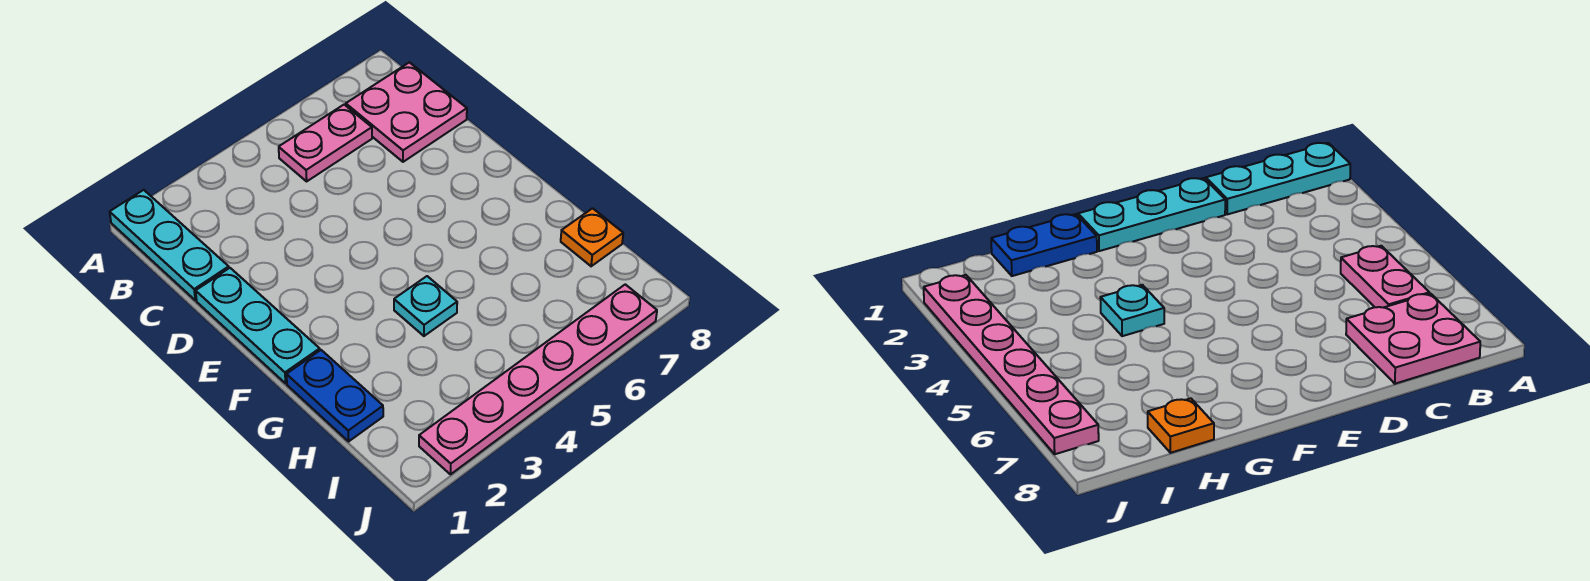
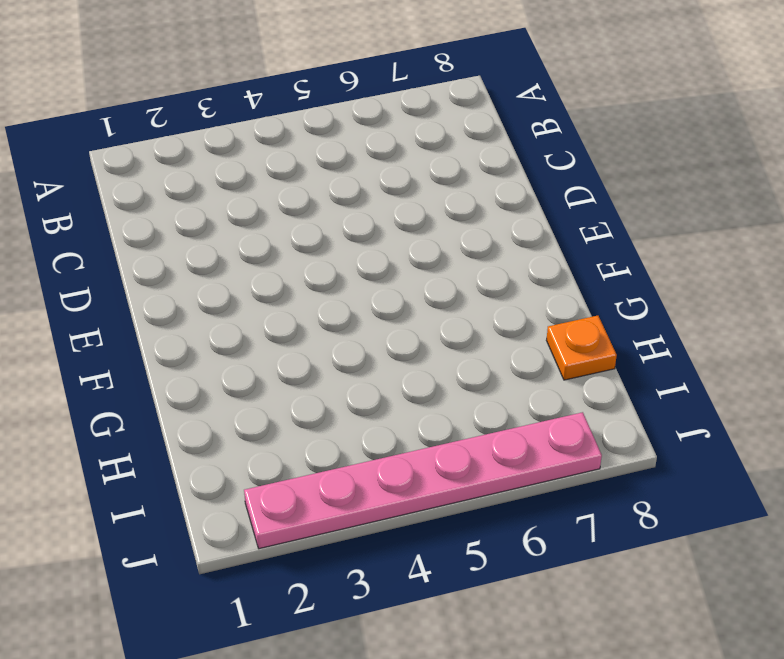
none -> cyan 1x3 plate [110,190,229,300]
none -> pink 1x2 plate [279,105,372,181]

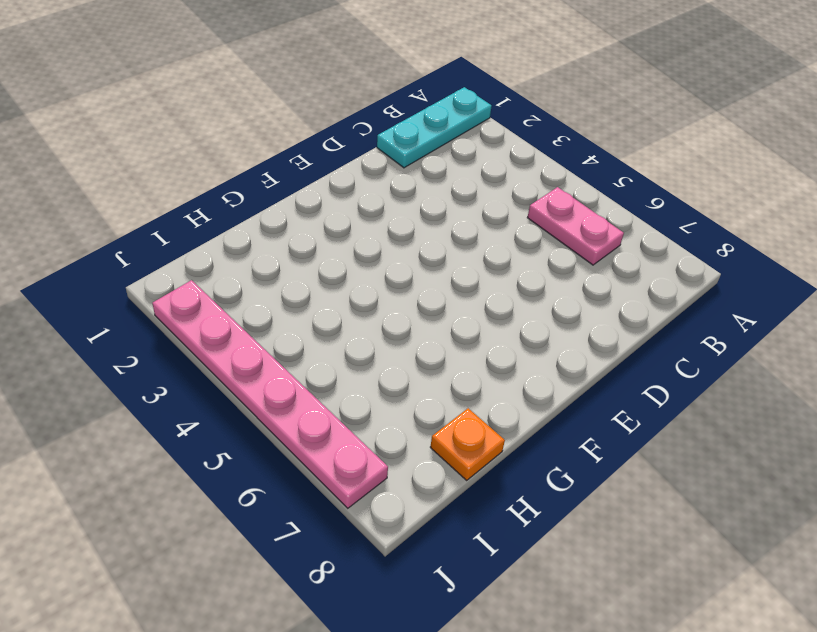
none -> pink 2x2 plate [346,62,467,162]
none -> cyan 1x3 plate [196,268,320,383]

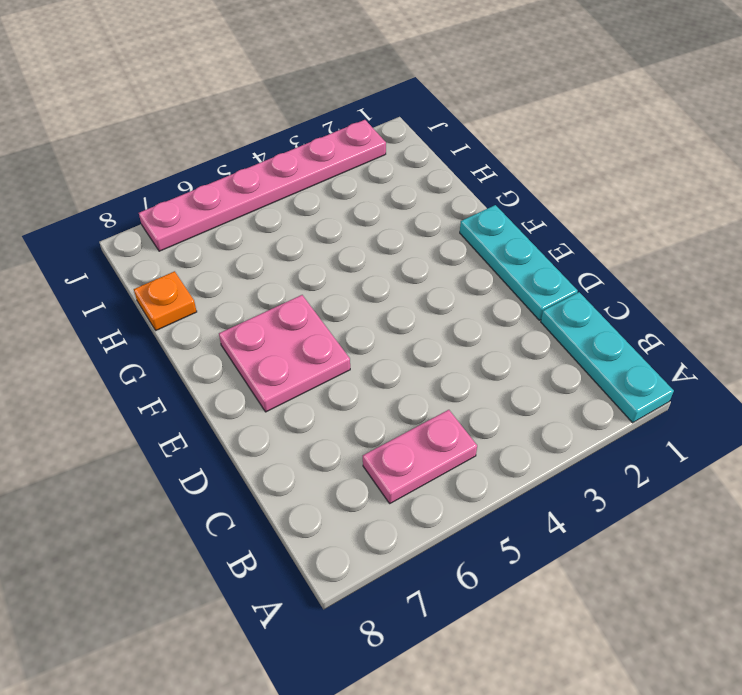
pink 2x2 plate [219,295,350,412] -> pink 2x2 plate moved to [346,62,467,162]
none -> blue 1x2 plate [286,350,383,441]
none -> cyan 1x1 plate [394,276,457,336]

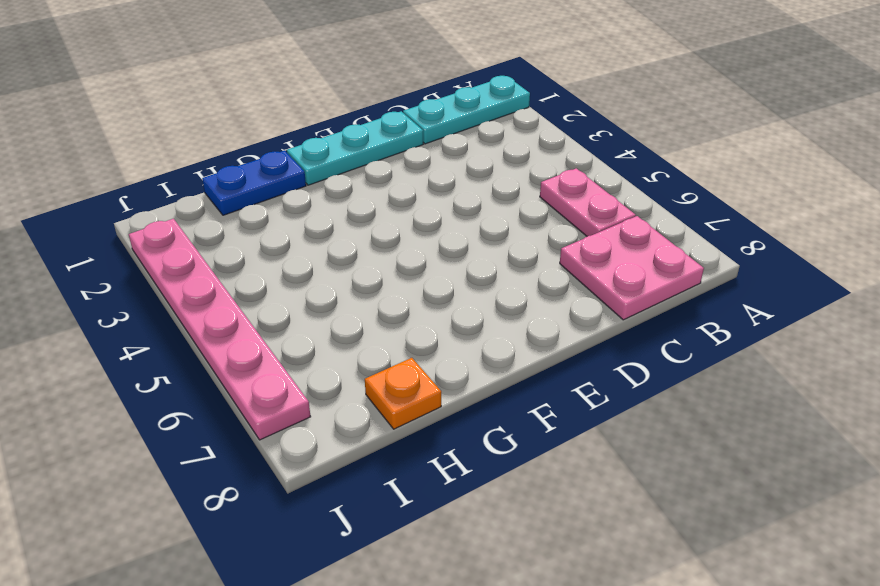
none -> cyan 1x1 plate [394,276,457,336]

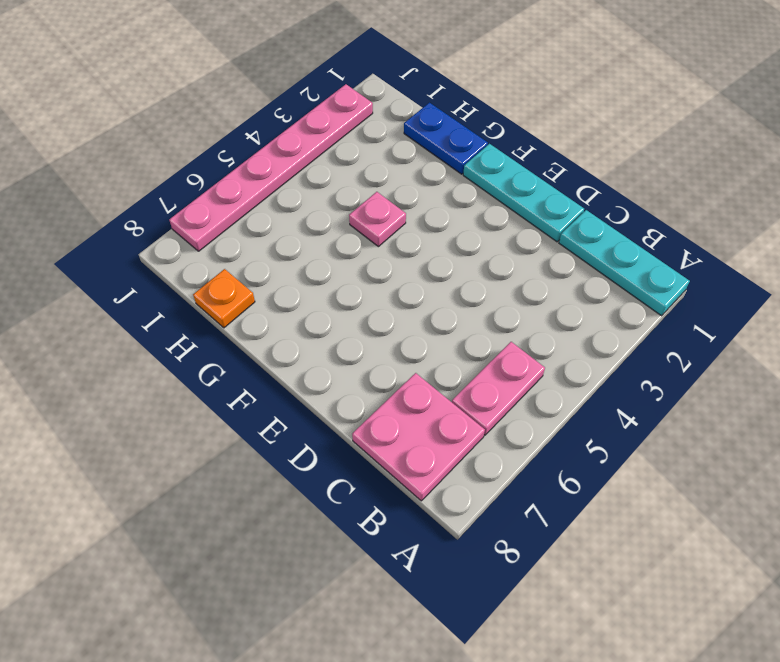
pink 1x1 plate [349,192,406,247] -> cyan 1x1 plate [394,276,457,336]

